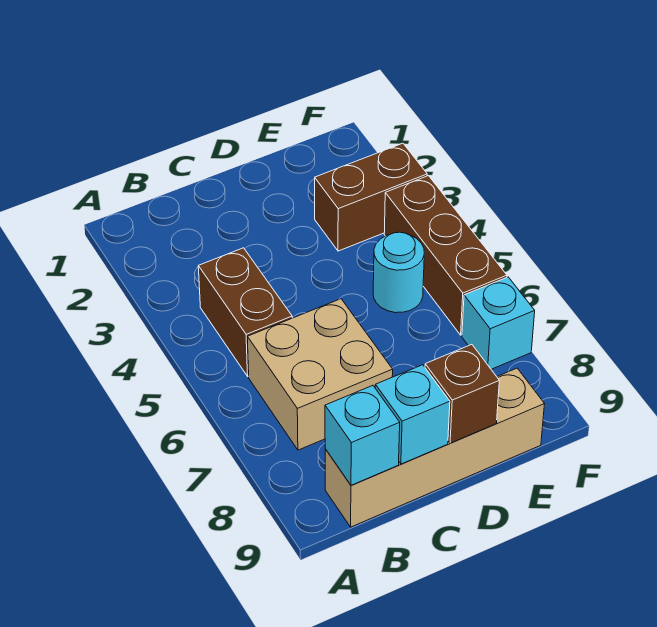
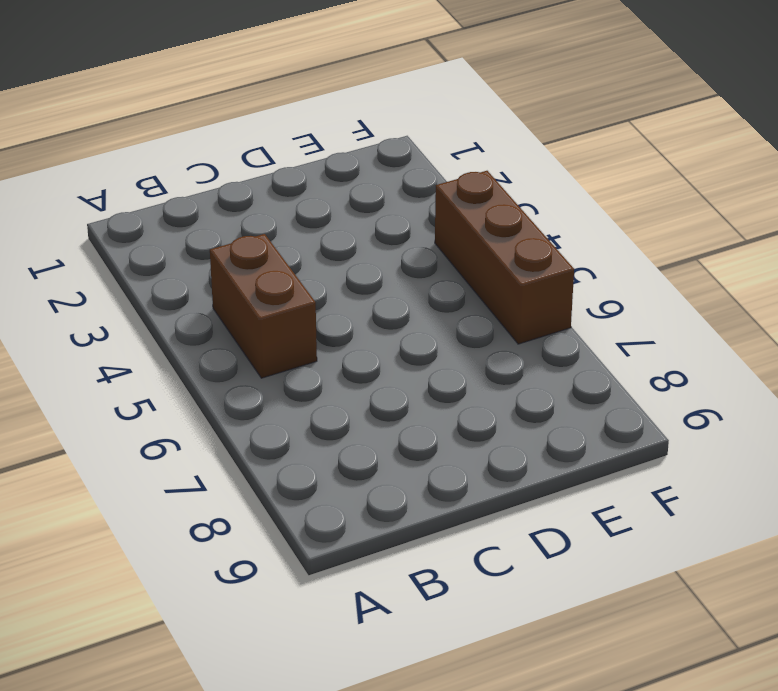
none -> tan 2x2 brick [247,299,393,450]
none -> tan 1x4 brick [325,368,544,527]

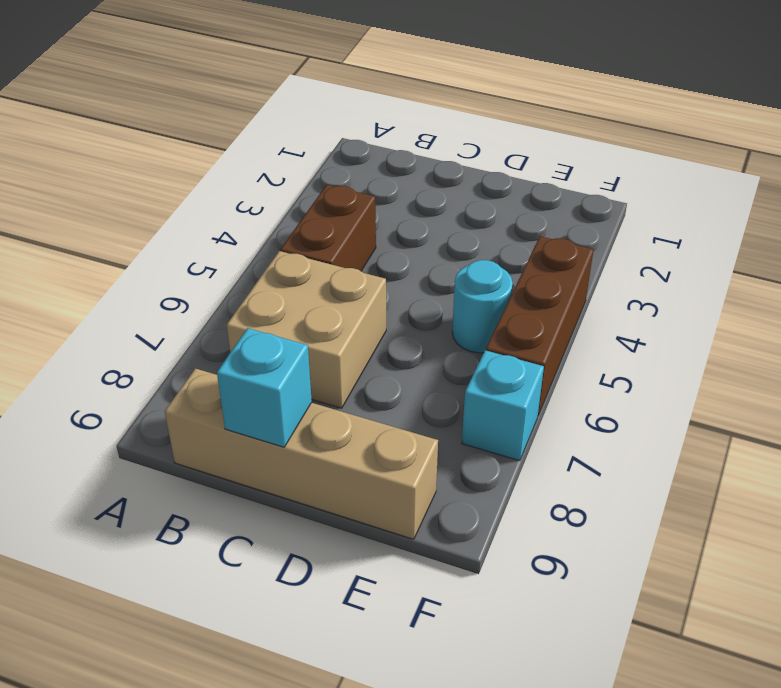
none -> brown 1x2 brick [315,143,427,251]
none -> cyan 1x1 brick [325,386,400,485]

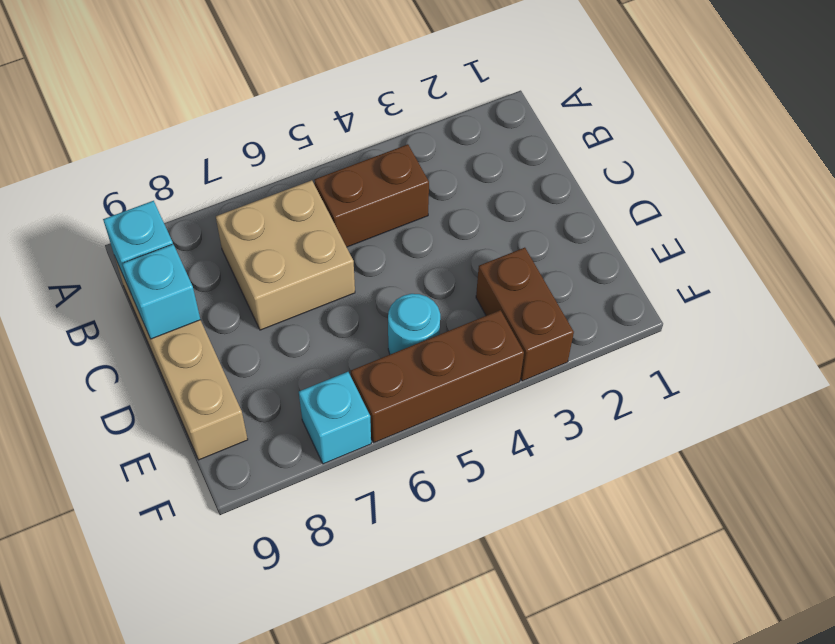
none -> brown 1x1 brick [425,345,499,443]

